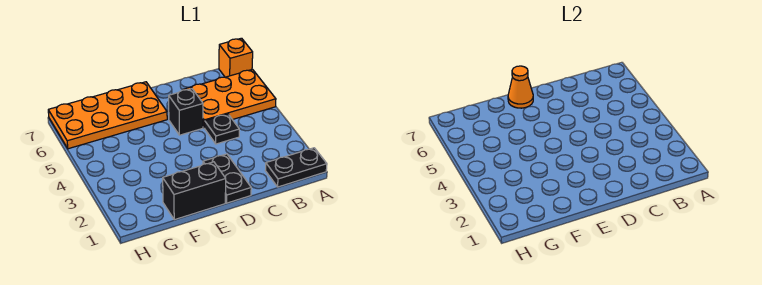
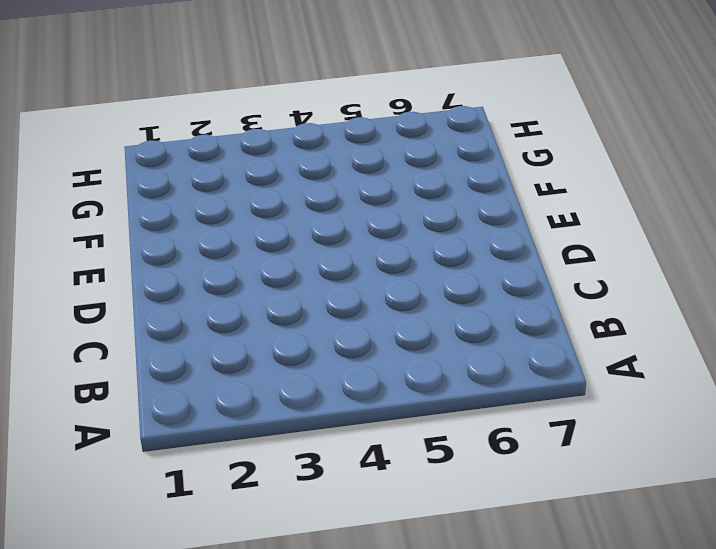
none -> black 1x2 plate [266,148,327,187]
none -> orange 2x3 plate [183,69,276,128]

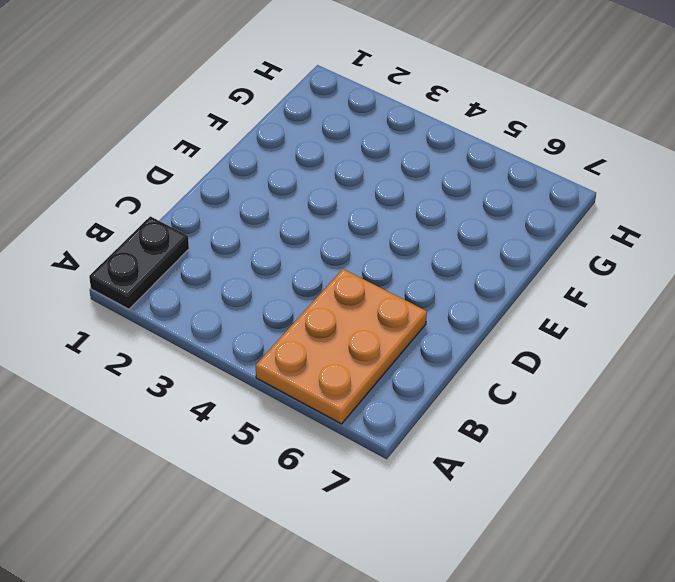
none -> orange 1x1 brick [219,38,253,77]
none -> black 1x1 plate [205,114,239,144]

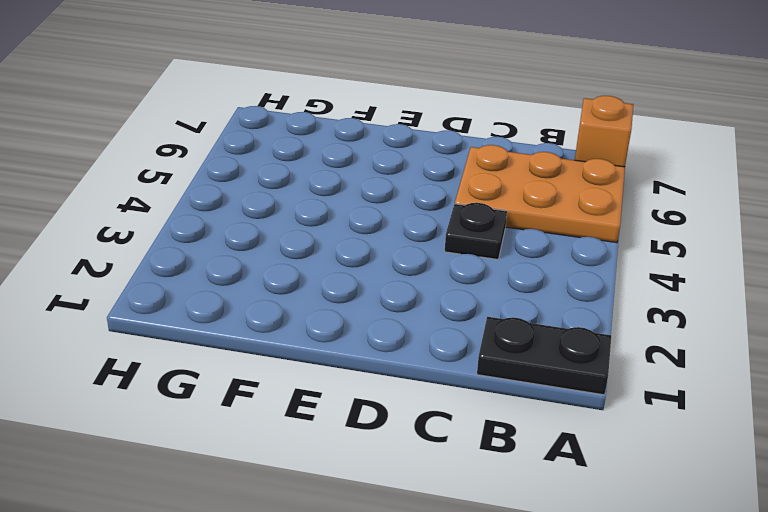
none -> black 1x2 plate [203,154,251,203]
none -> black 1x1 brick [169,89,203,135]

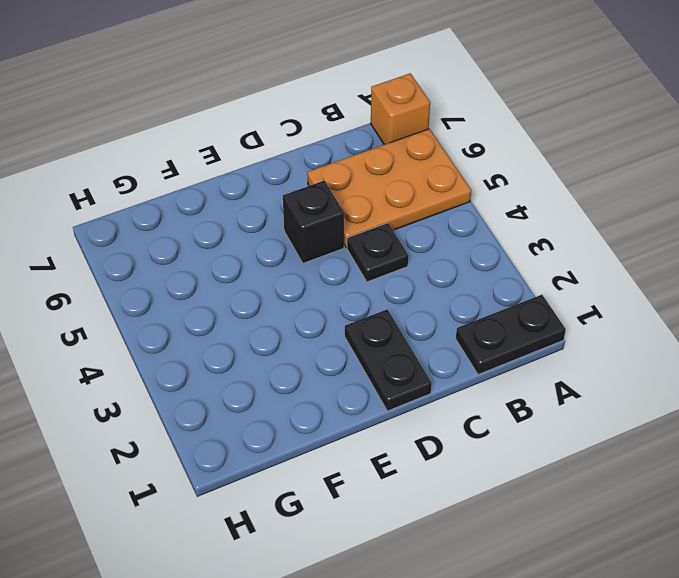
none -> black 1x2 brick [163,162,226,220]
none -> orange 2x4 plate [48,82,167,149]

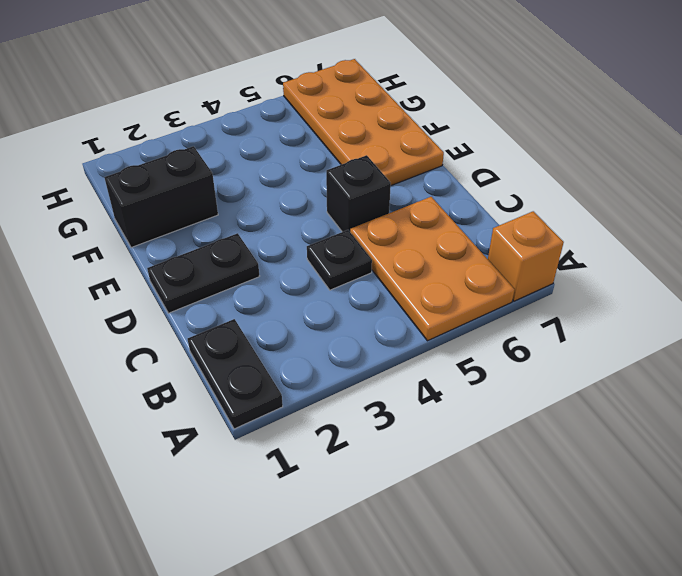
black 1x2 brick [104,146,218,248] -> black 1x2 brick turned to [163,162,226,220]
none -> orange 1x1 cone [508,66,533,108]

